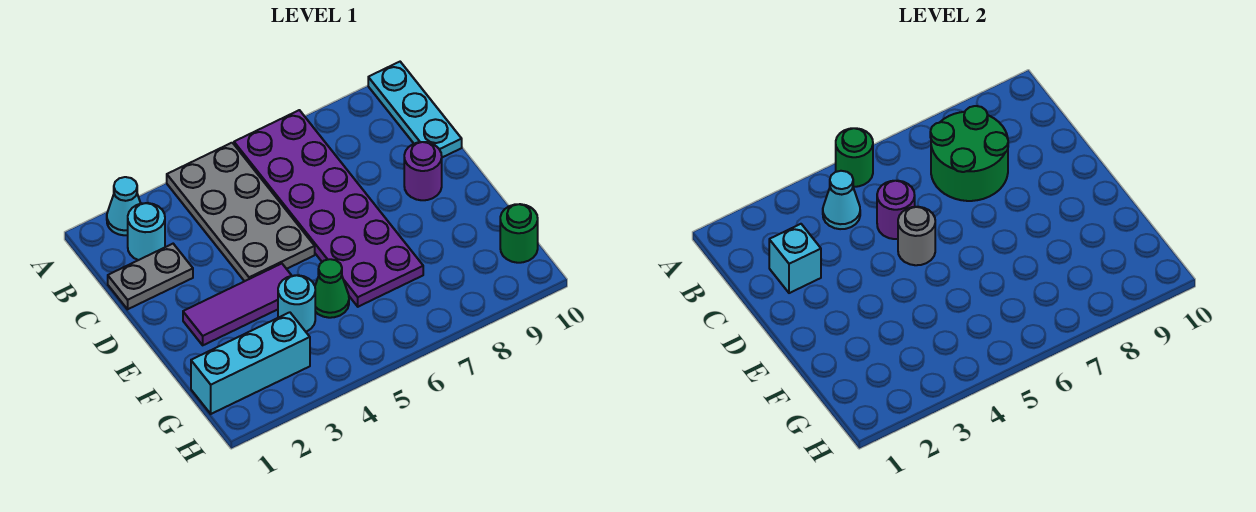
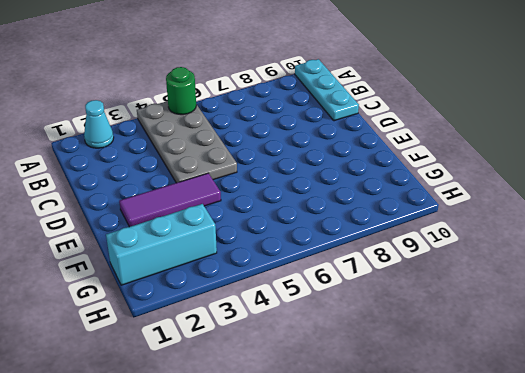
none -> purple 2x6 plate [234,110,423,307]
none -> cyan 1x1 round brick [128,203,165,260]
none -> grey 1x2 plate [108,244,193,309]

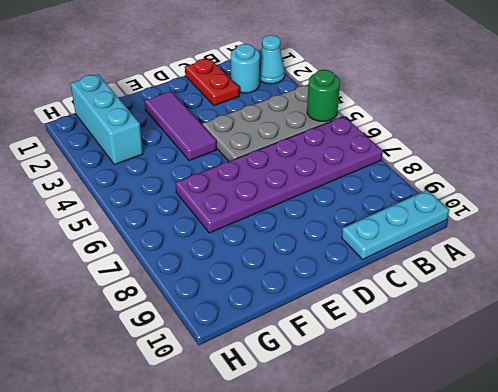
red 1x2 plate [185,58,239,106] -> grey 1x2 plate [108,244,193,309]
none -> purple 1x1 round brick [404,142,442,200]
none -> cyan 1x1 round brick [278,275,315,332]
none -> green 1x1 cone [315,259,349,318]

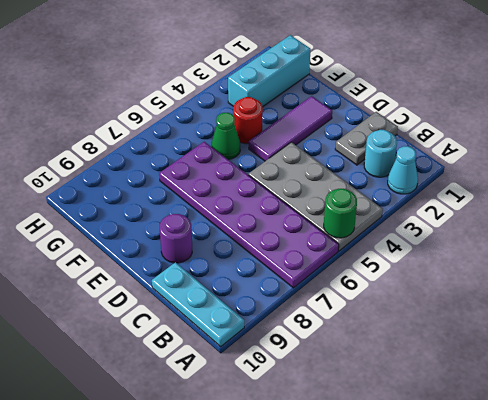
red 1x1 round brick [233,97,263,144] -> cyan 1x1 round brick [278,275,315,332]
none -> green 1x1 round brick [500,204,538,263]
none -> cyan 1x1 cone [823,171,860,229]
none -> green 2x2 round brick [930,106,1008,201]

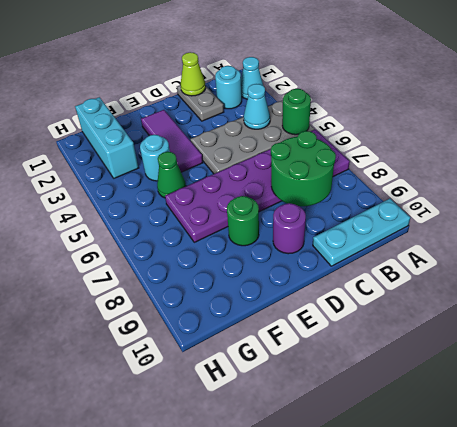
lime 1x1 cone [181,52,206,96] -> none
green 1x1 round brick [227,196,259,246] -> green 1x1 round brick moved to [500,204,538,263]
none -> cyan 1x1 brick [769,224,821,293]
none -> purple 1x1 round brick [877,181,915,239]
none -> grey 1x1 round brick [898,207,935,265]

